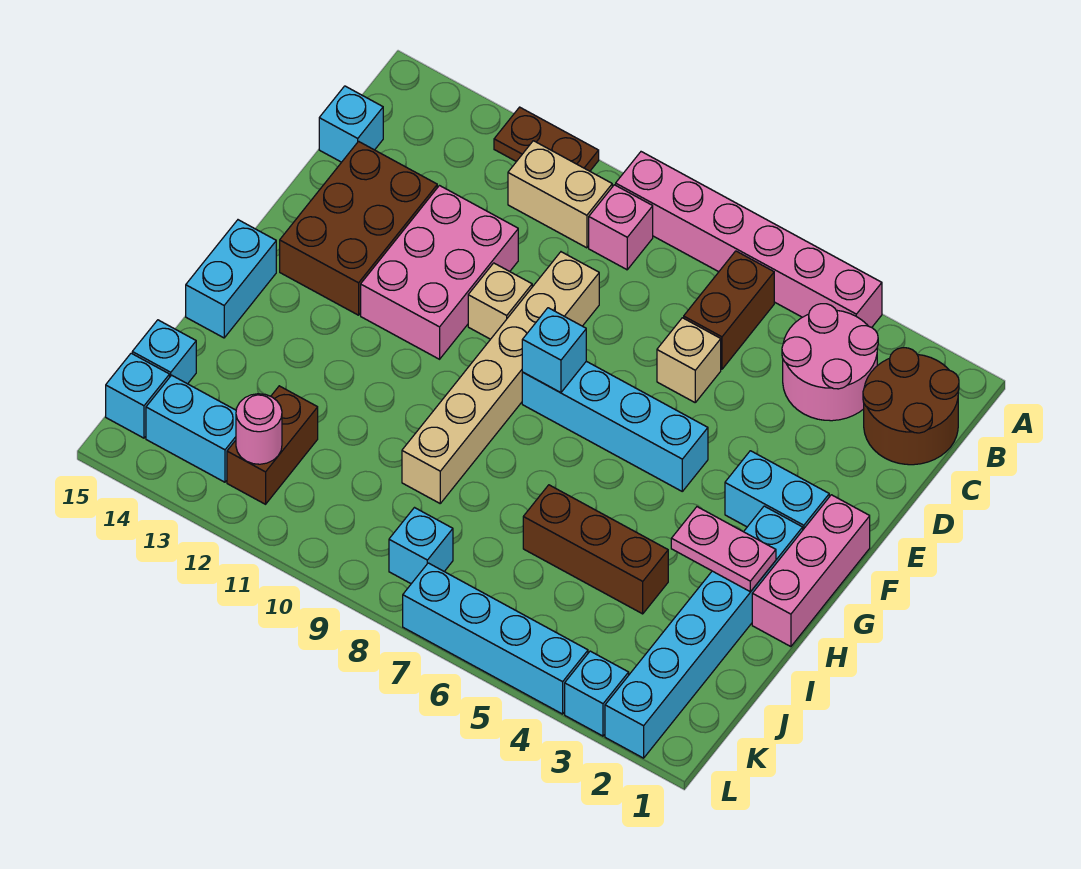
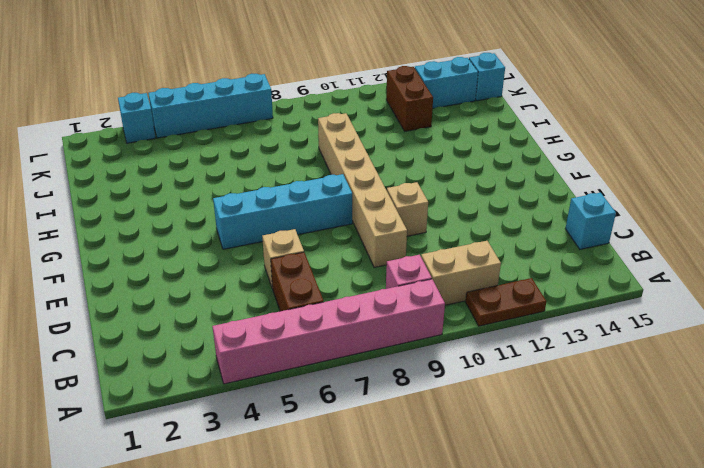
none -> brown 2x2 round brick [863,348,959,465]
none -> pink 2x2 round brick [782,304,878,421]
none -> pink 2x3 brick [361,186,518,359]

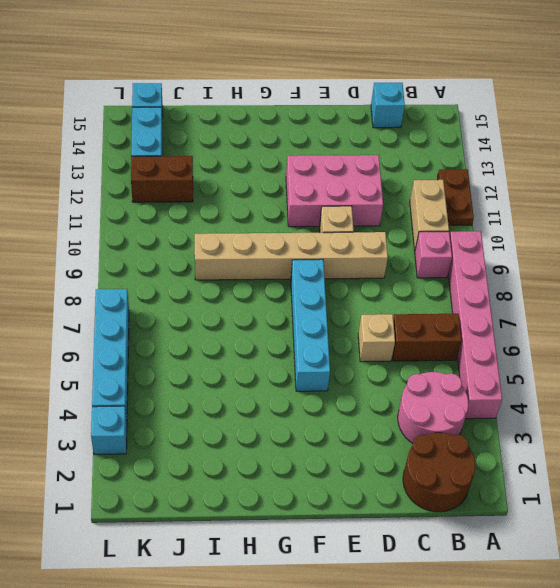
none -> brown 2x3 brick [280,141,437,315]
none -> pink 1x3 brick [752,495,870,647]
none -> cyan 1x2 brick [725,451,829,529]

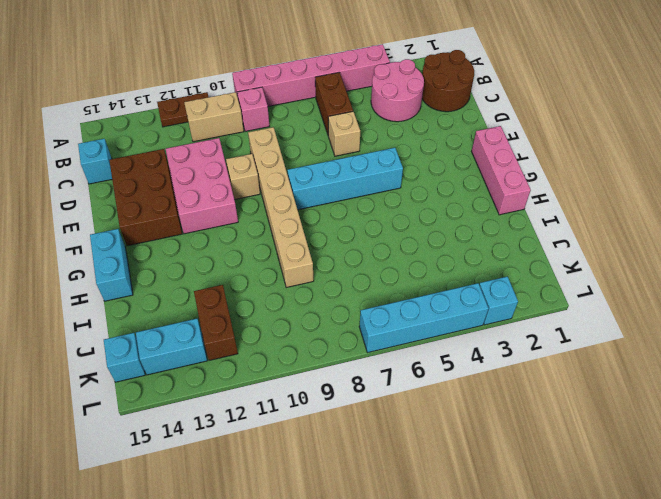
none -> cyan 1x2 brick [725,451,829,529]
none -> cyan 1x6 brick [605,506,803,758]
none -> brown 1x3 brick [523,485,668,614]

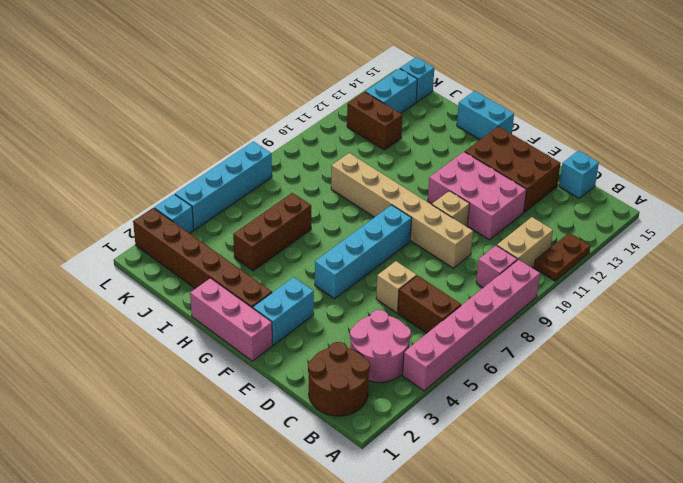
brown 1x6 brick [133,208,272,308] -> cyan 1x6 brick [605,506,803,758]
none -> cyan 1x1 brick [132,320,196,384]
none -> cyan 1x1 brick [389,508,453,584]
none -> cyan 1x1 brick [522,308,586,393]

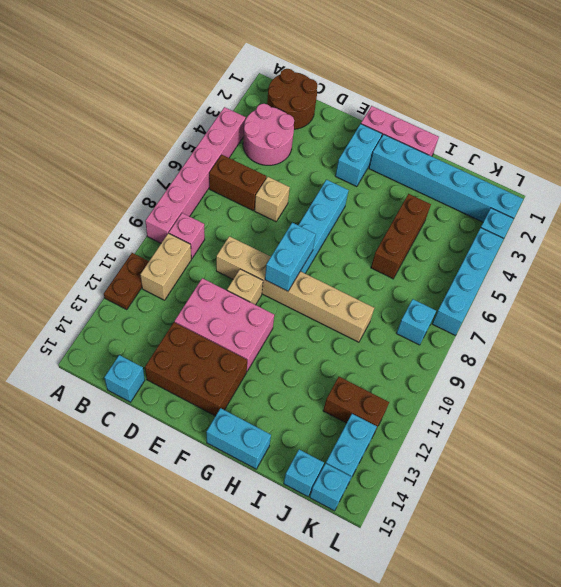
cyan 1x2 brick [265,223,316,291] -> cyan 1x1 brick [522,308,586,393]
none -> pink 1x2 plate [671,507,776,592]
none -> pink 1x1 round brick [236,394,282,464]

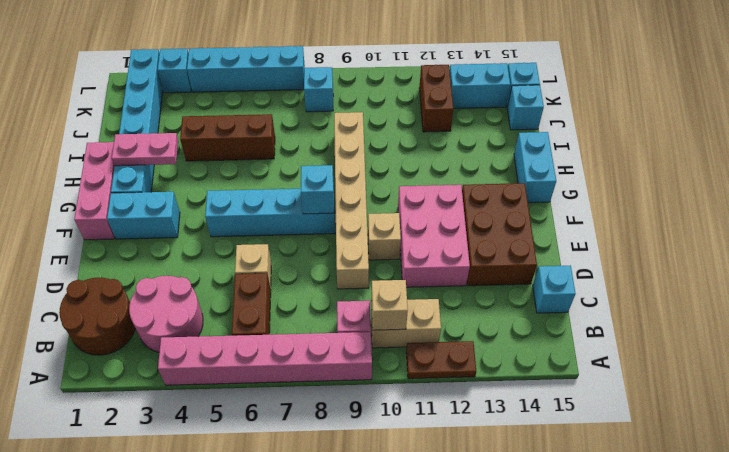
tan 1x1 brick [371,280,408,330] -> none
none -> pink 1x1 round brick [236,394,282,464]

